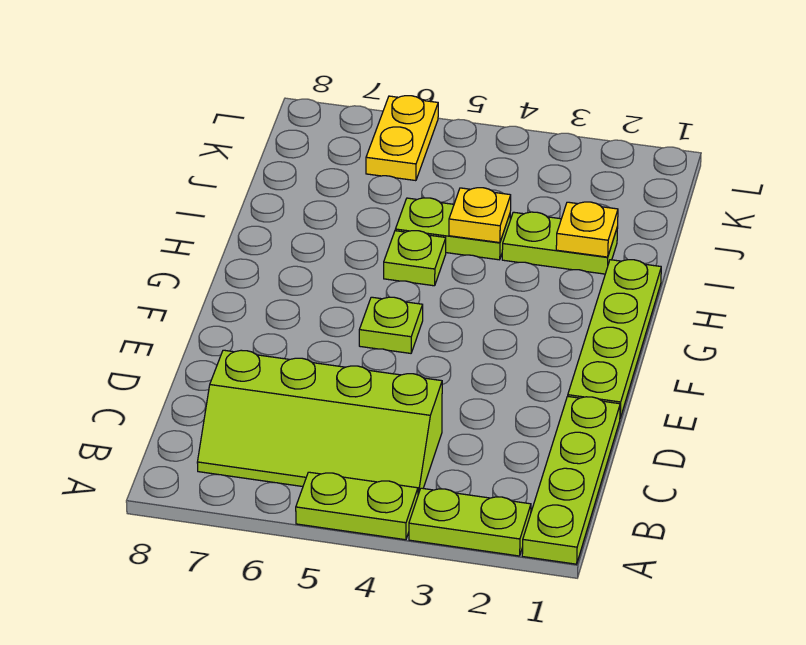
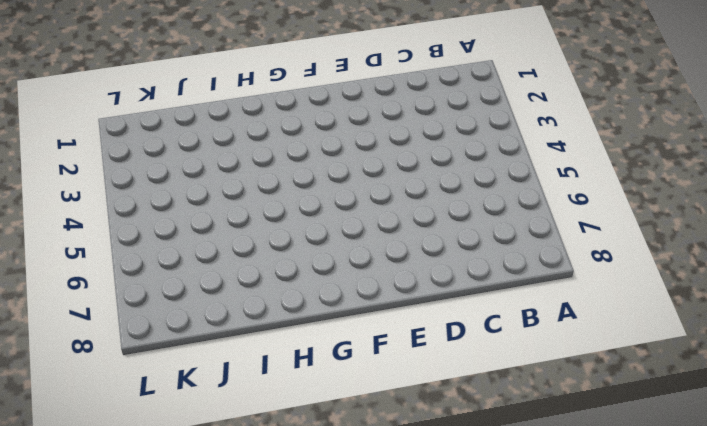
none -> lime 1x4 plate [522,396,620,564]
none -> lime 1x2 plate [409,488,531,556]
none -> lime 1x2 plate [296,472,418,540]

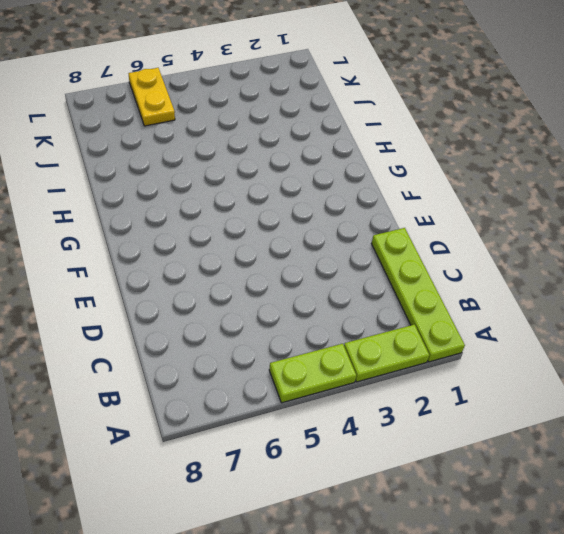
none -> lime 2x4 slope [197,350,442,494]
none -> lime 1x4 plate [568,260,661,418]
none -> lime 1x1 plate [359,297,423,353]

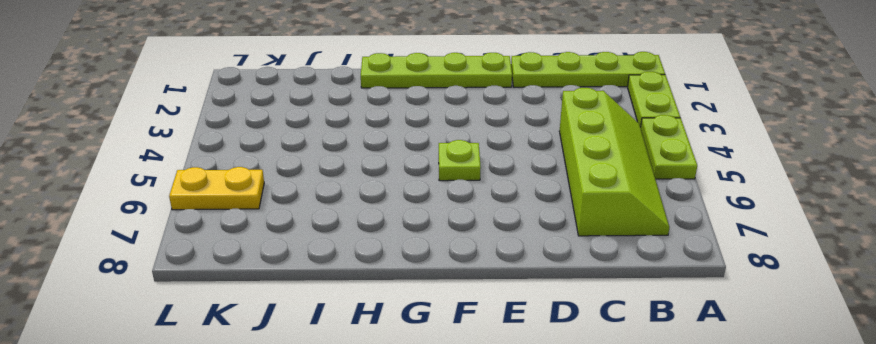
none -> lime 1x1 plate [384,231,446,286]
none -> lime 1x2 plate [502,212,618,274]
none -> lime 1x2 plate [395,198,510,260]

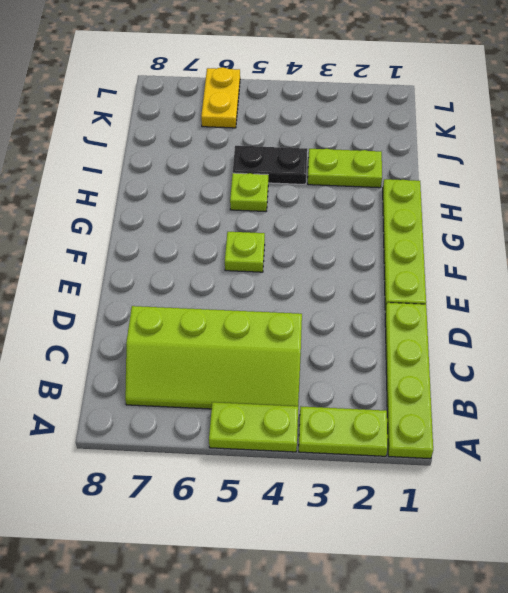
black 1x2 plate [233,146,307,185] -> lime 1x2 plate [395,198,510,260]
none -> yellow 1x1 plate [556,202,618,257]
none -> yellow 1x1 plate [449,188,511,243]

